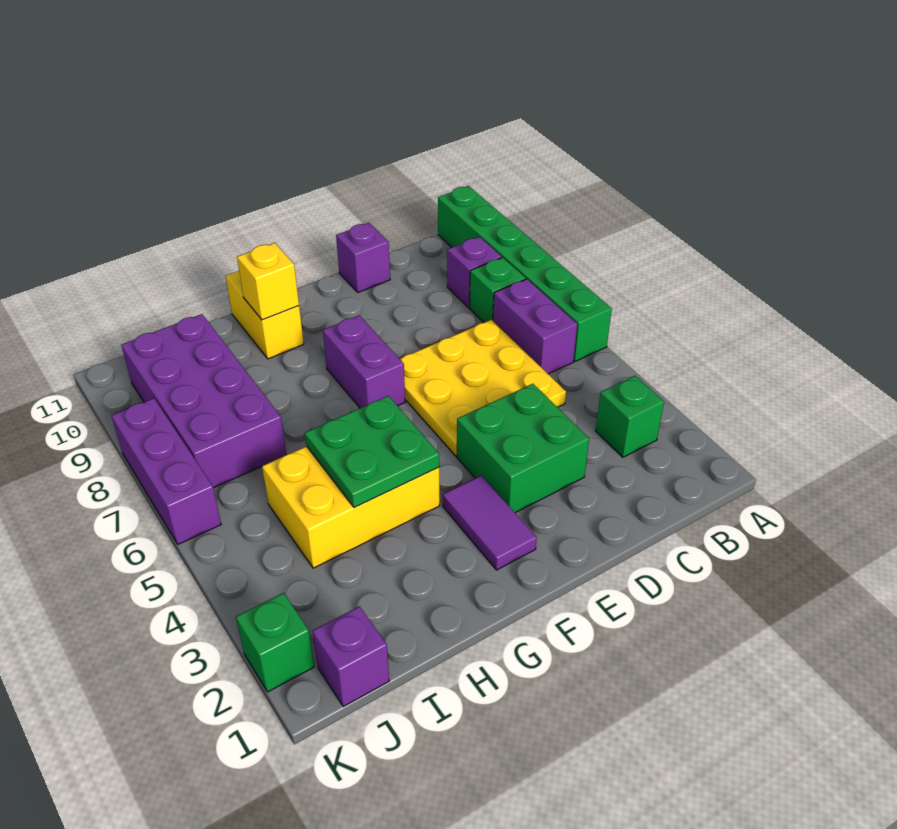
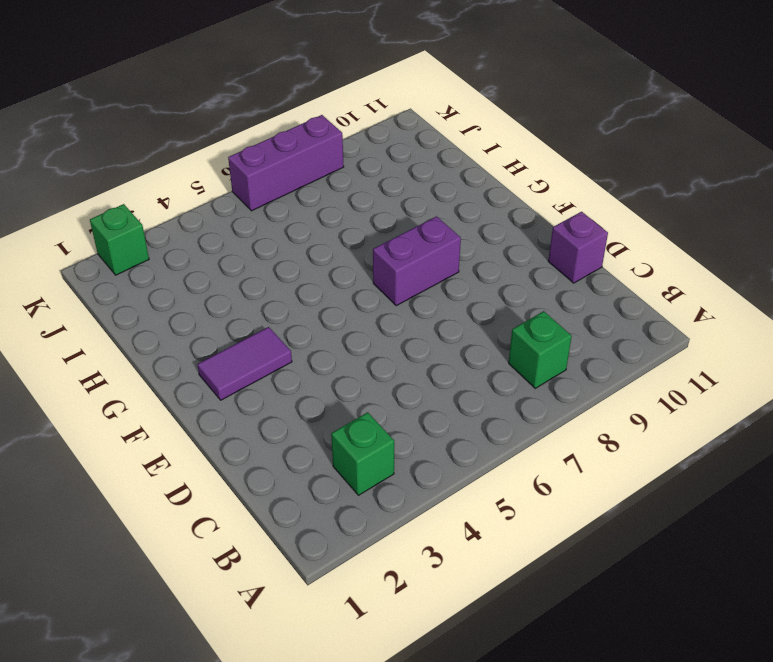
none -> green 1x6 brick [438,186,612,361]
none -> purple 1x2 brick [493,279,577,374]
none -> purple 1x1 brick [447,237,502,308]

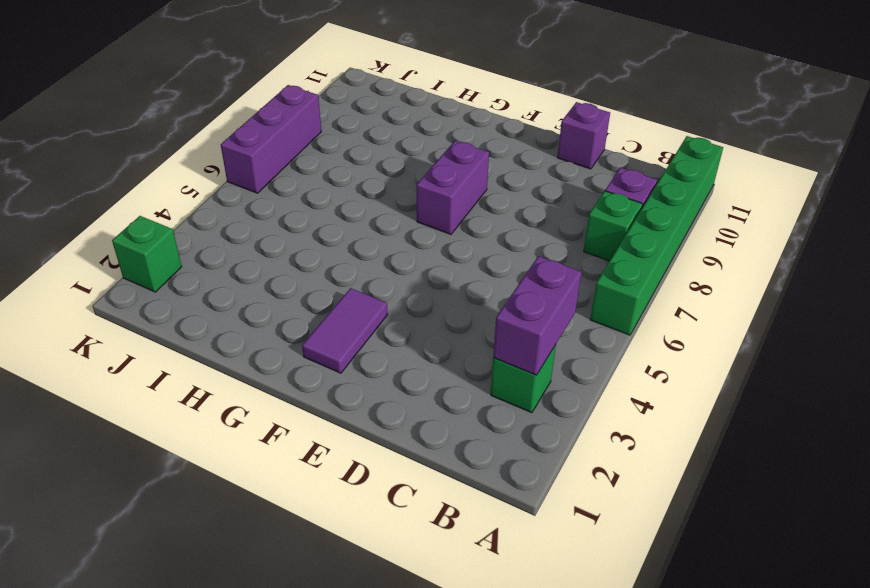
purple 1x2 brick [493,256,581,375] -> purple 1x2 brick moved to [493,279,577,374]
none -> yellow 3x3 plate [400,320,566,456]
none -> green 2x2 brick [457,384,589,513]
none -> yellow 2x3 brick [262,446,440,568]

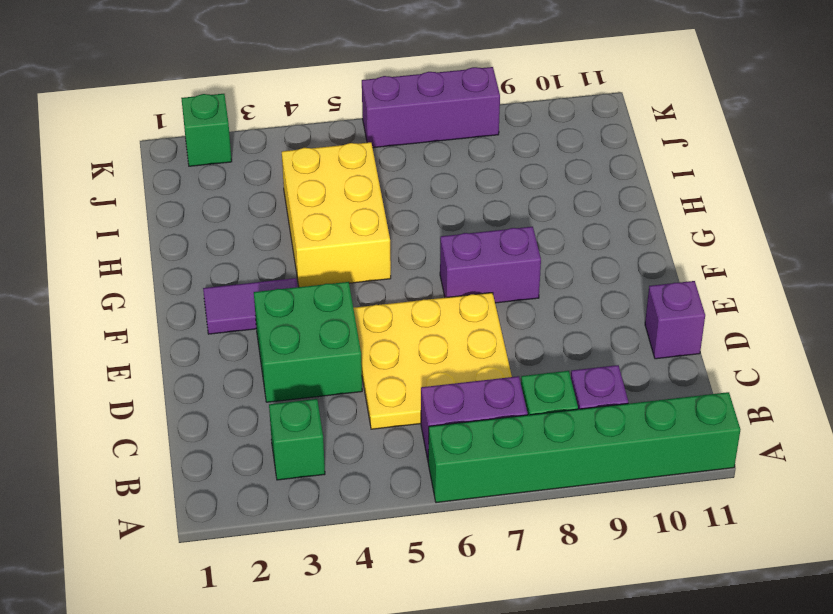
none -> yellow 1x2 brick [225,271,304,359]
none -> purple 2x4 brick [121,314,286,488]
none -> purple 1x1 brick [312,606,389,706]

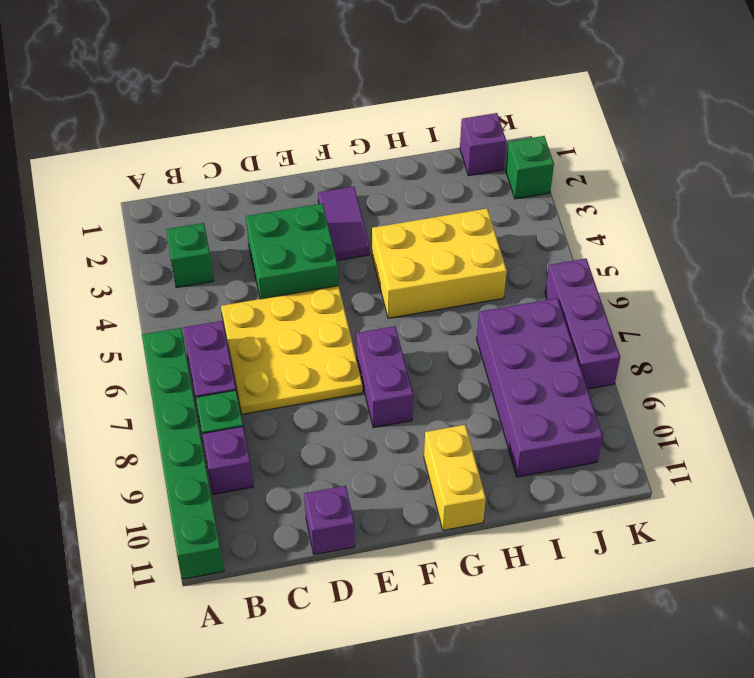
none -> green 2x2 plate [305,396,439,507]
none -> yellow 1x1 brick [237,243,299,320]

